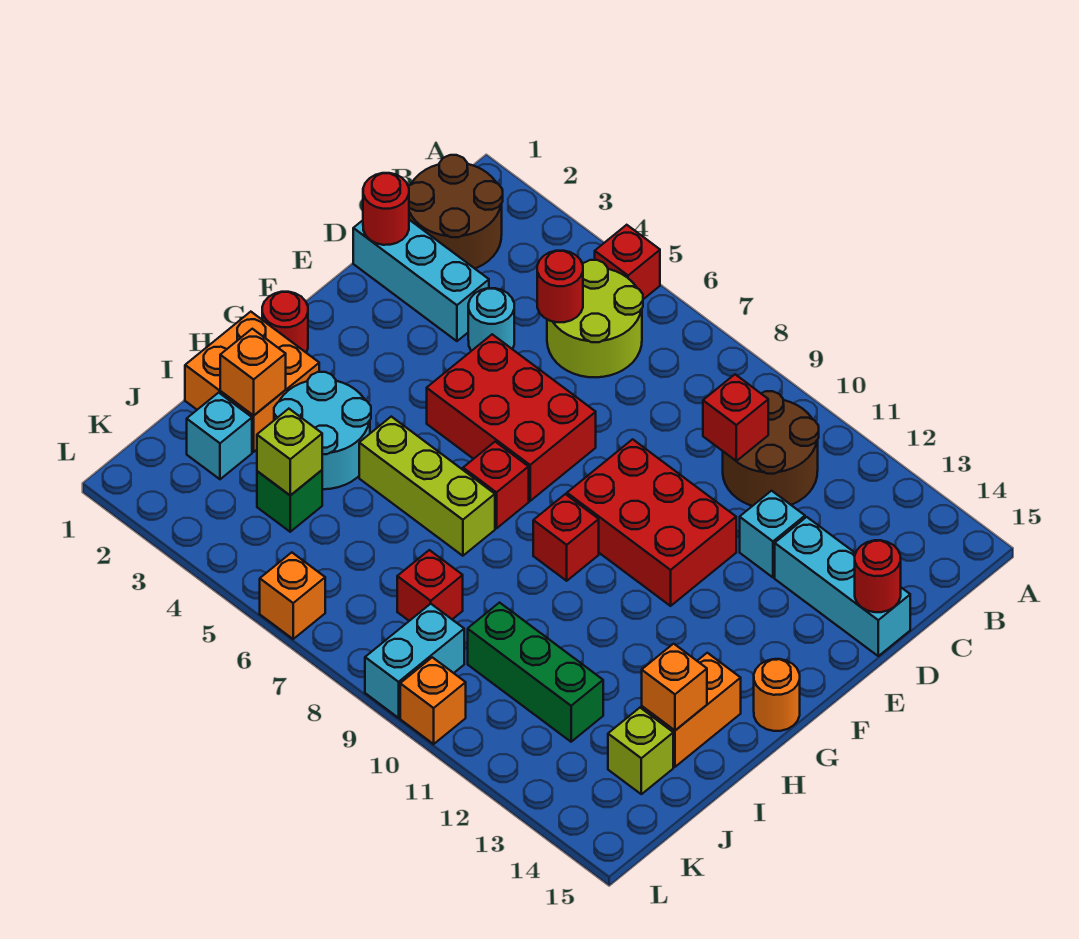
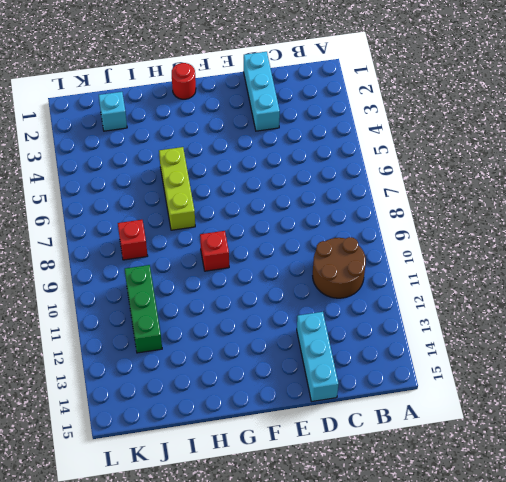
none -> red 1x1 brick [595,225,660,299]
none -> brown 2x2 round brick [408,155,503,268]
none -> lime 2x2 round brick [547,260,643,377]
none -> cyan 1x1 round brick [468,288,514,351]

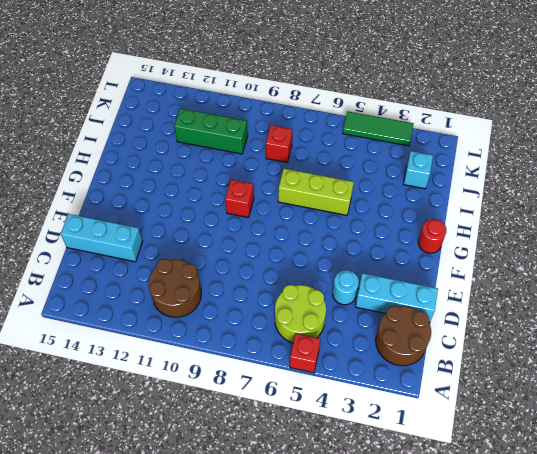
green 1x3 tile [343,111,413,146] -> none
none -> cyan 1x1 brick [740,491,805,577]
none -> red 2x3 brick [427,334,596,501]
none -> red 2x3 brick [567,439,736,606]
none -> red 1x1 brick [463,442,529,528]

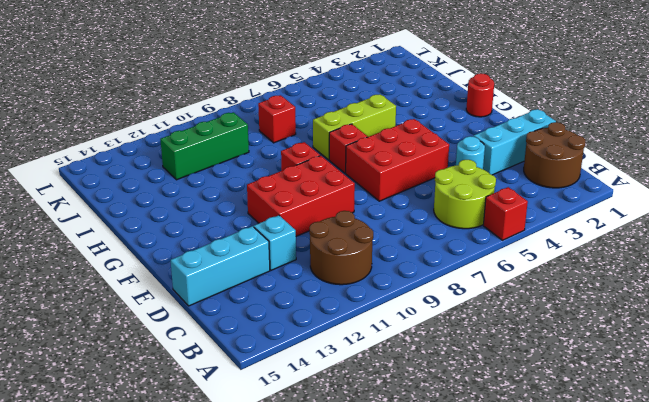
none -> orange 1x1 round brick [754,659,800,731]
none -> orange 2x2 brick [185,312,319,452]
none -> cyan 2x2 round brick [274,372,371,489]
none -> orange 1x2 brick [642,653,741,767]

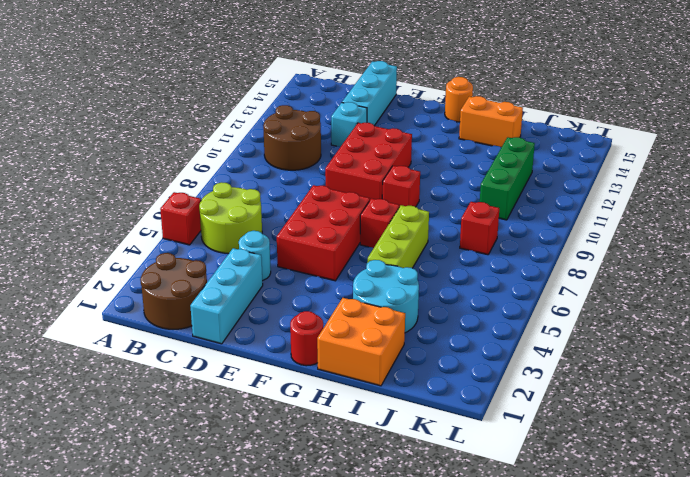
none -> cyan 1x1 brick [187,393,252,479]
none -> green 1x1 brick [257,470,322,532]
none -> lime 1x1 brick [608,708,673,794]
none -> cyan 1x2 brick [365,604,464,718]

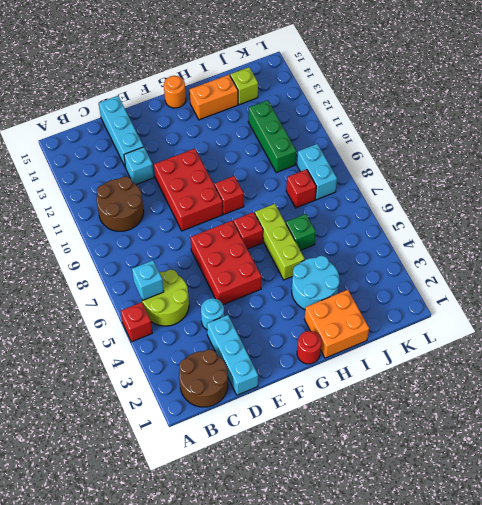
cyan 1x1 brick [132,260,164,300] -> cyan 1x1 brick moved to [187,393,252,479]
green 1x1 brick [286,214,316,251] -> green 1x1 brick moved to [257,470,322,532]
cyan 1x2 brick [297,144,337,200] -> cyan 1x2 brick turned to [365,604,464,718]
none -> orange 1x1 brick [260,552,325,639]
none -> orange 1x1 brick [400,657,466,744]
none -> red 1x1 round brick [537,251,583,322]
none -> red 1x1 brick [703,374,768,461]

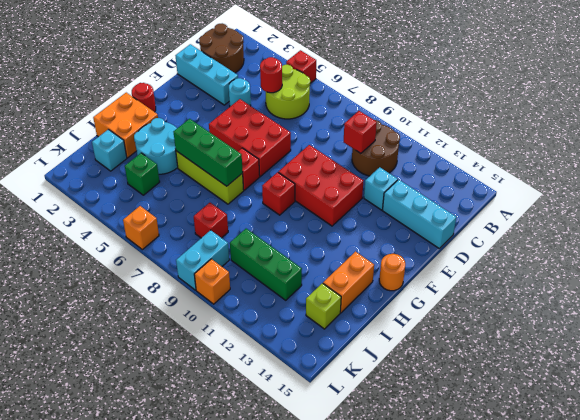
green 1x3 brick [174,119,243,186] -> none
none -> red 1x1 round brick [363,173,409,245]
none -> red 1x1 round brick [855,540,901,612]
none -> orange 1x1 brick [220,329,286,416]
none -> orange 1x1 brick [642,644,707,730]

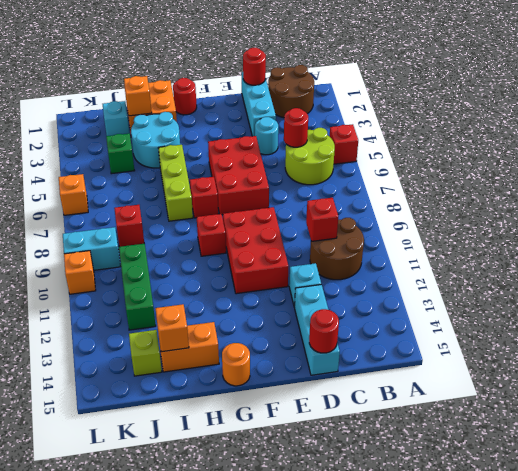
none -> lime 1x1 brick [257,409,322,495]

